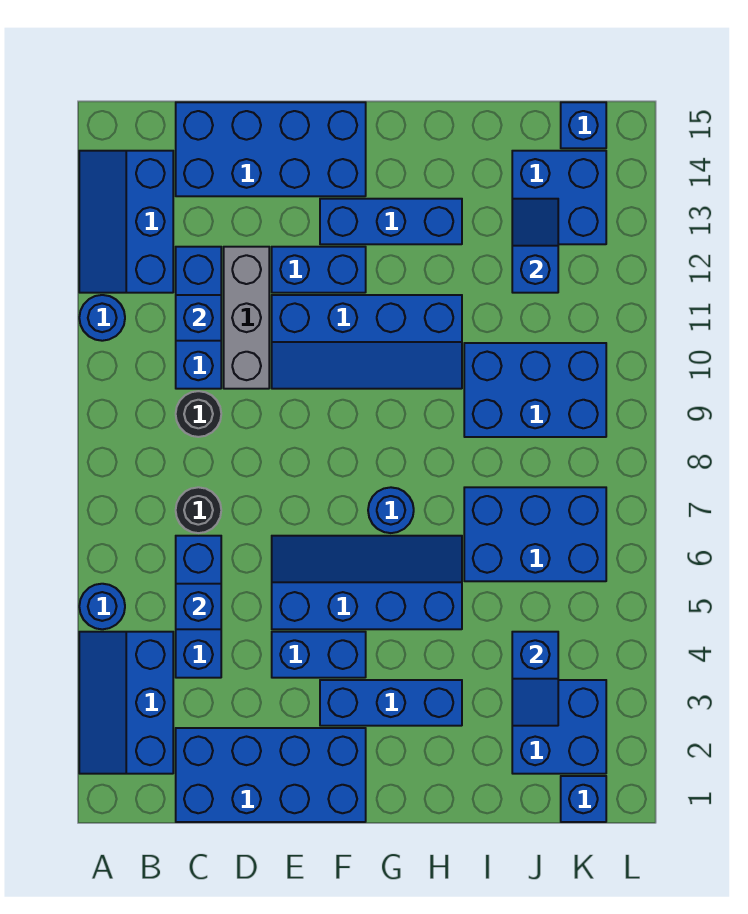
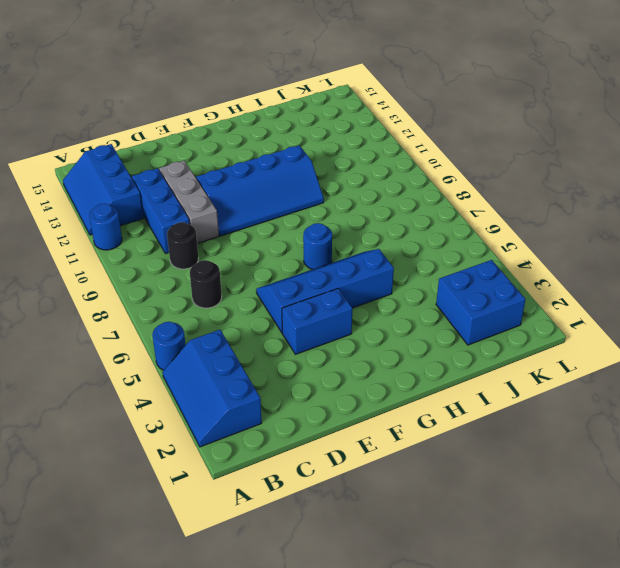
none -> blue 2x4 brick [176,728,366,822]
none -> blue 1x3 brick [176,536,221,678]
none -> blue 2x4 brick [176,102,366,196]

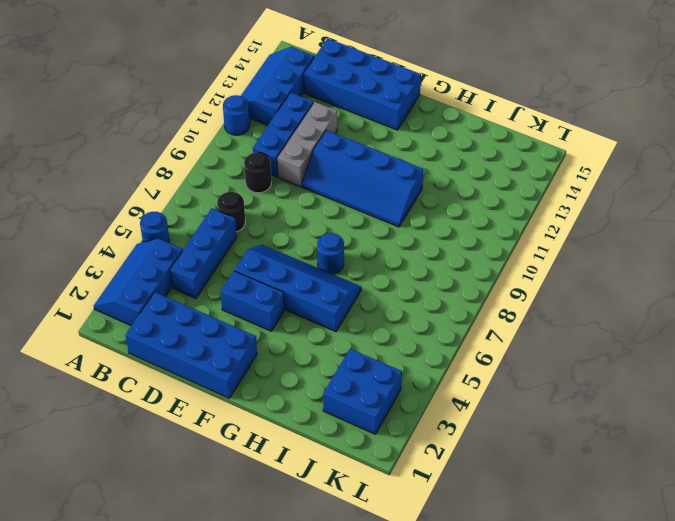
none -> blue 1x2 brick [272,247,366,293]
none -> blue 1x3 brick [320,680,462,726]
none -> blue 1x3 brick [320,199,462,244]

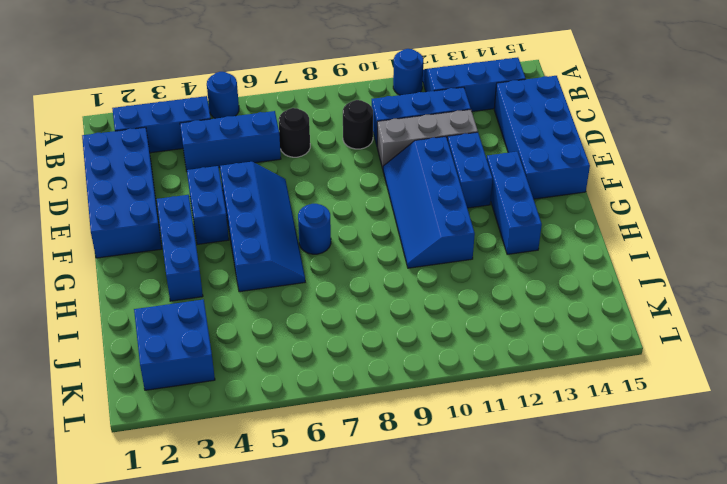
none -> blue 2x3 brick [464,487,606,581]
none -> blue 2x3 brick [464,343,606,437]
none -> blue 2x2 brick [512,151,606,244]

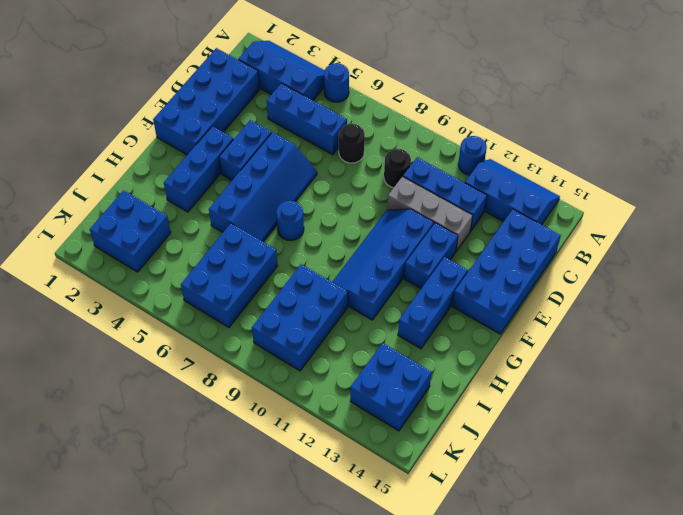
none -> blue 1x1 brick [561,776,606,822]
none -> blue 1x1 brick [561,102,606,148]
none -> blue 1x1 brick [176,584,221,629]

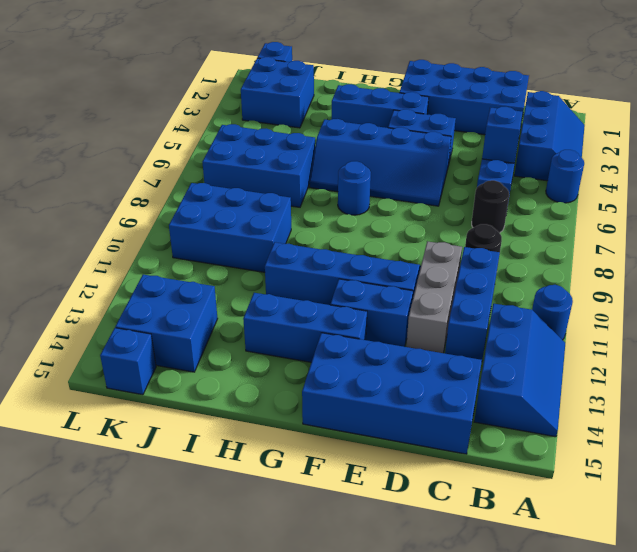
none -> blue 1x1 brick [176,295,221,341]
none -> blue 1x2 slope [512,632,558,726]
none -> blue 1x2 slope [512,199,558,293]

